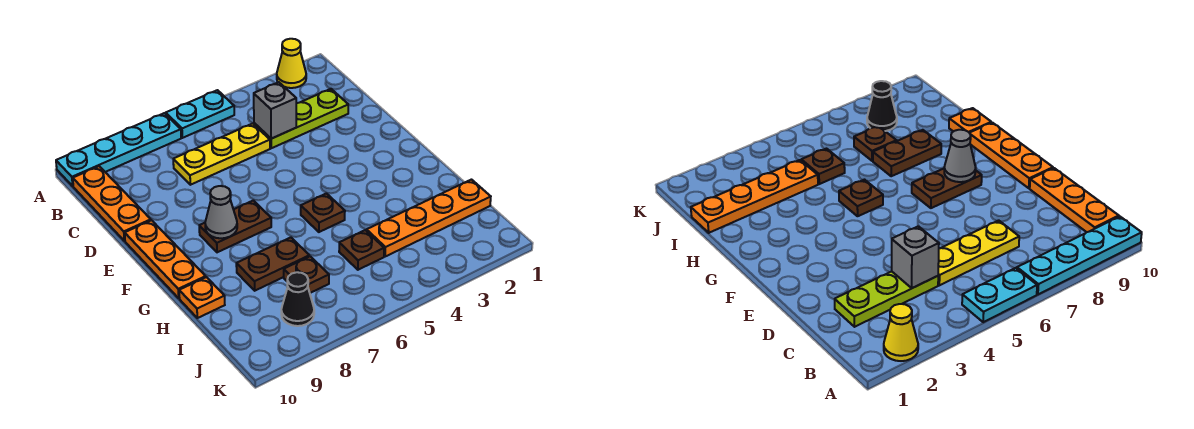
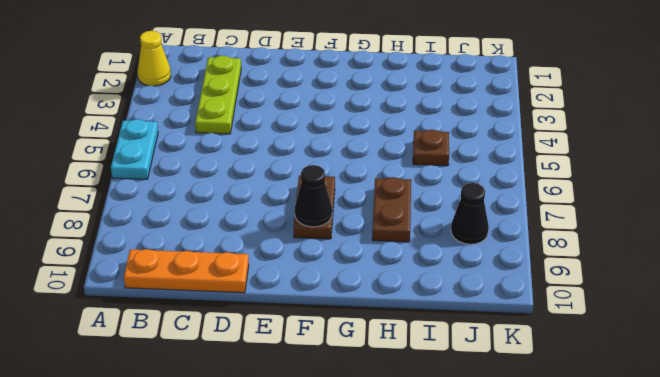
black 1x1 cone [295,165,332,227] -> grey 1x1 cone [205,186,237,238]
none -> cyan 1x4 plate [56,113,181,186]
none -> yellow 1x3 plate [173,123,270,185]
none -> orange 1x3 plate [125,220,206,298]

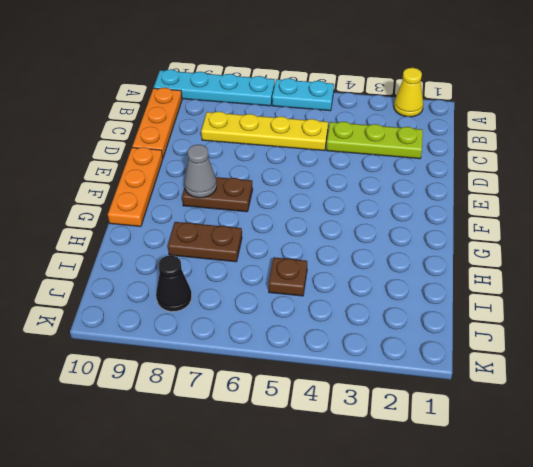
yellow 1x4 plate [201,112,328,151] -> yellow 1x3 plate [173,123,270,185]
none -> brown 1x1 plate [301,193,345,232]
none -> orange 1x1 plate [179,277,225,318]
none -> orange 1x4 plate [367,180,491,256]

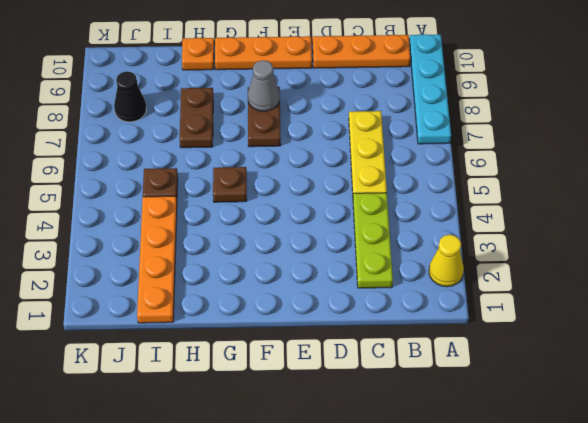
none -> cyan 1x2 plate [166,90,234,138]
none -> brown 1x1 plate [284,256,329,293]
none -> grey 1x1 brick [254,82,296,139]

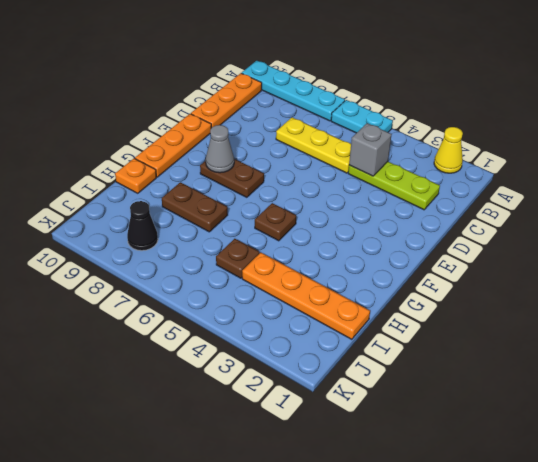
none -> brown 1x1 plate [284,256,329,293]

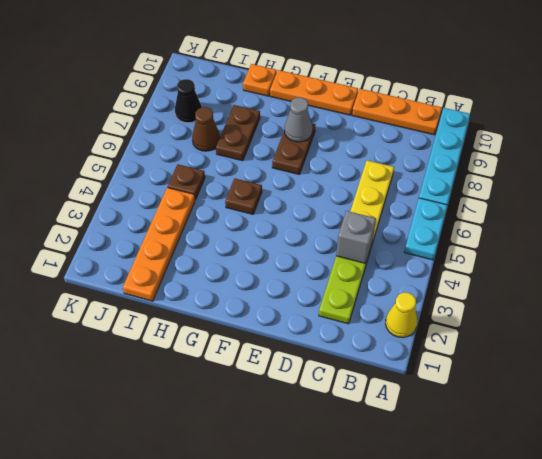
brown 1x1 cone [192,107,220,151] -> brown 1x1 plate [284,256,329,293]

